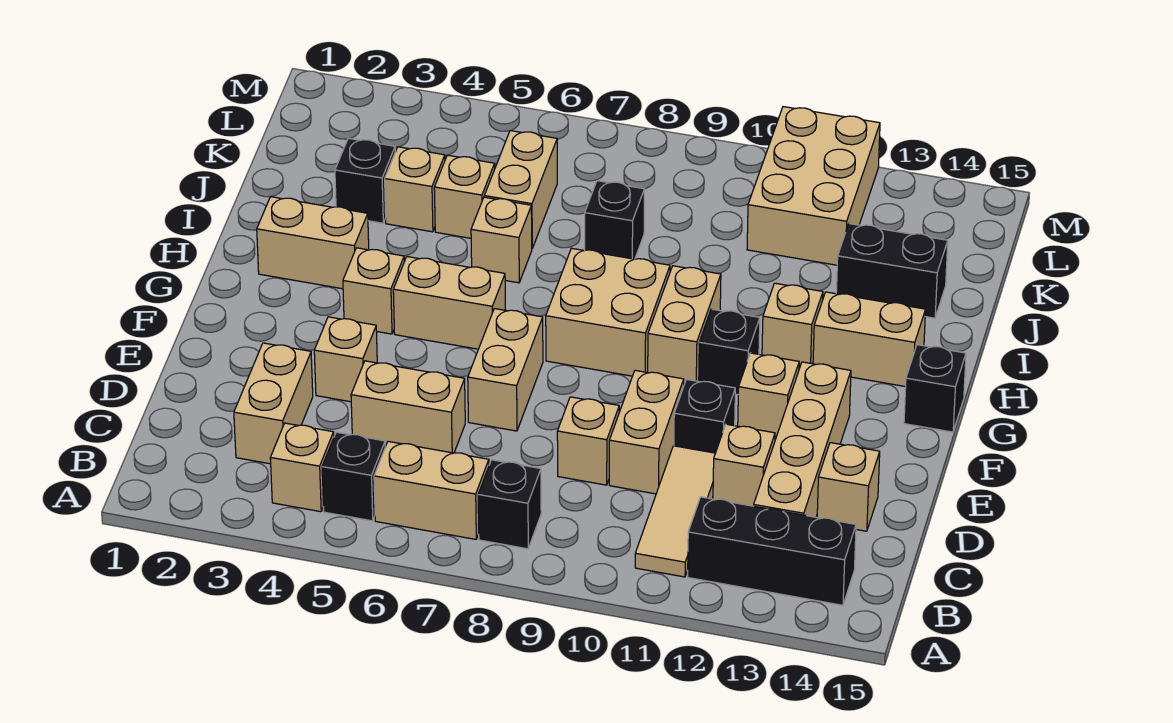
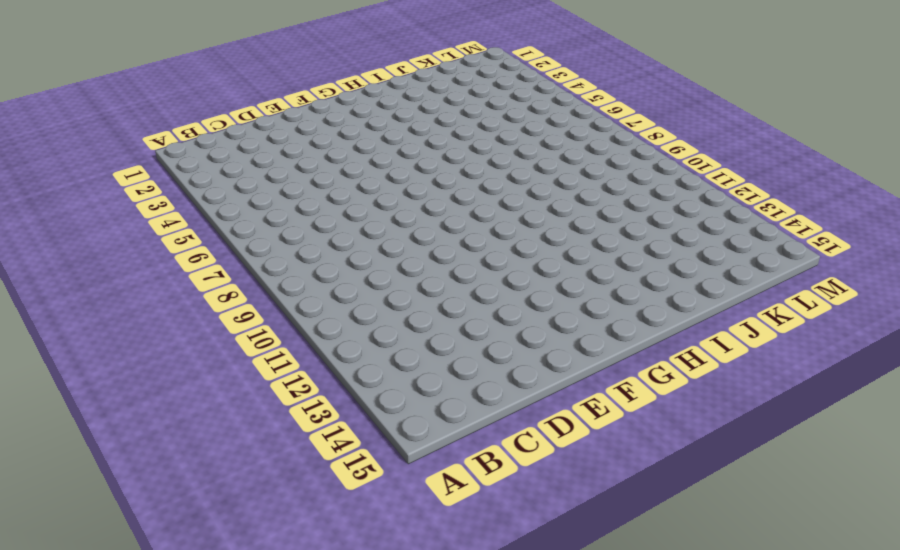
none -> tan 1x1 brick [270,423,334,512]
none -> black 1x1 brick [322,432,385,521]
none -> tan 1x2 brick [374,441,489,539]
none -> black 1x1 brick [478,460,541,549]

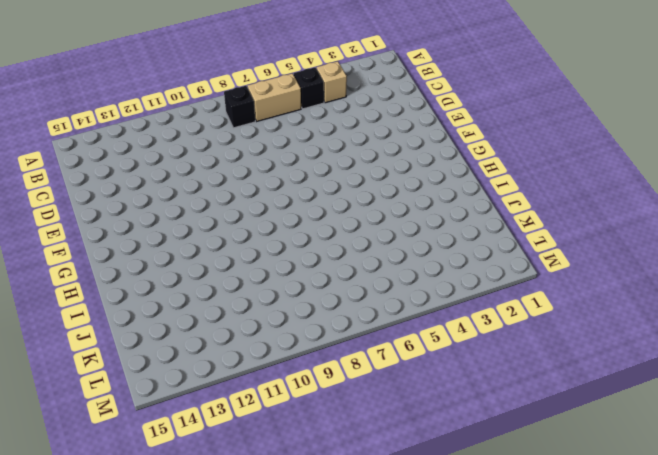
none -> tan 1x3 tile [635,446,715,577]
none -> black 1x3 brick [688,497,856,605]
none -> tan 1x2 brick [234,343,313,464]
none -> tan 1x4 brick [754,362,851,517]

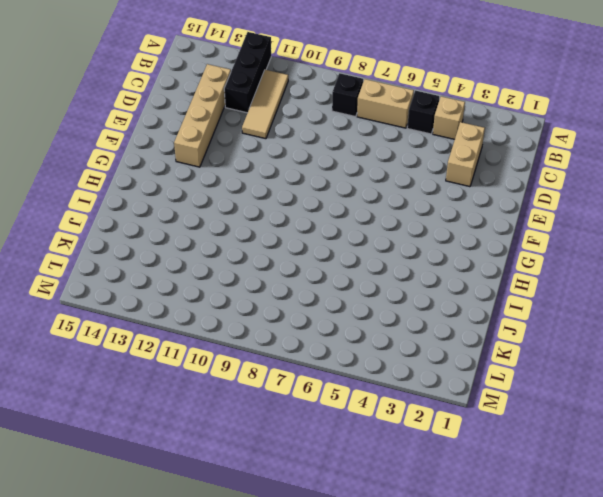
black 1x3 brick [224,32,271,113] -> black 1x3 brick turned to [688,497,856,605]
none -> tan 1x2 brick [351,361,465,453]
none -> tan 1x1 brick [557,397,619,485]
none -> tan 1x2 brick [609,370,684,494]
none -> tan 1x1 brick [713,424,775,506]

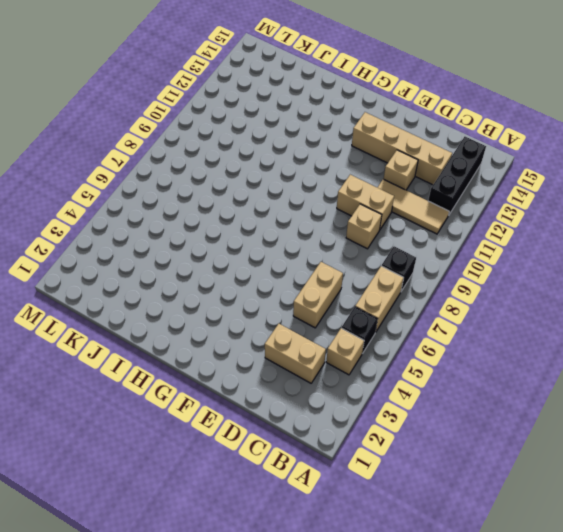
none -> tan 1x1 brick [817,443,880,531]
none -> tan 1x1 brick [314,317,377,402]
none -> tan 1x2 brick [468,309,543,431]
none -> black 1x1 brick [674,379,735,453]

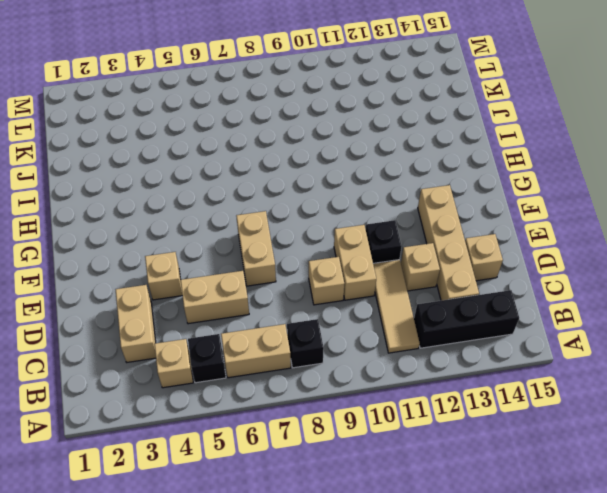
none -> tan 1x1 brick [738,353,799,439]
none -> tan 1x1 brick [343,248,404,334]
none -> tan 1x2 brick [393,257,506,349]
none -> tan 2x2 brick [546,248,670,376]

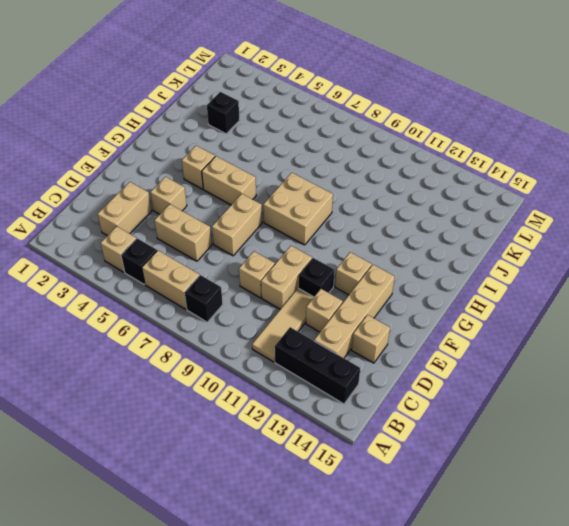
none -> tan 1x2 brick [648,266,721,384]
none -> black 1x1 brick [699,309,760,395]
none -> black 1x1 brick [904,345,966,432]
none -> tan 1x2 brick [257,197,369,289]

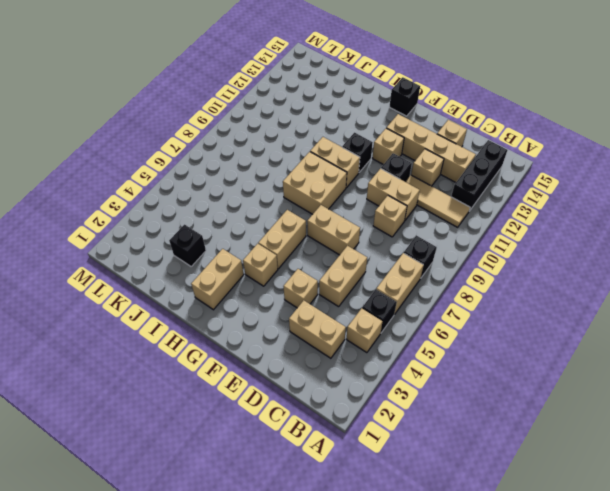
none -> tan 1x1 brick [762,283,823,368]
none -> tan 1x2 brick [813,292,926,387]
none -> tan 1x1 brick [471,197,532,283]
none -> tan 1x1 brick [385,147,445,232]

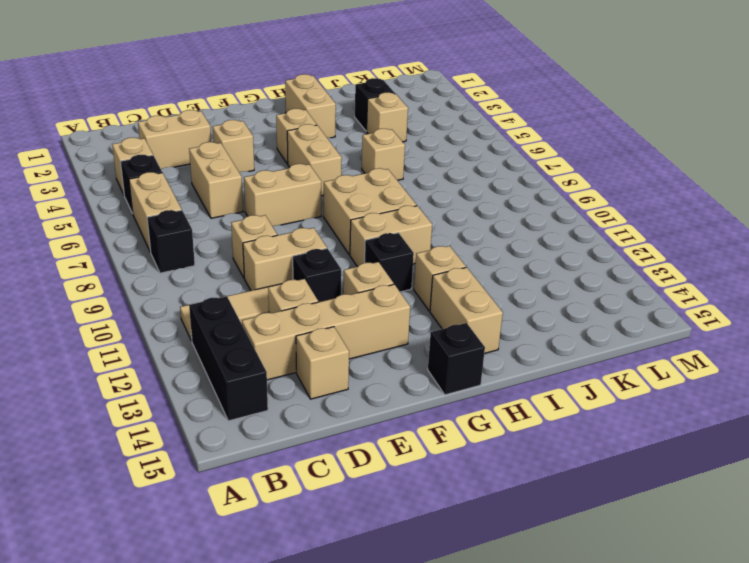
none -> tan 1x1 brick [434,155,495,238]
none -> tan 1x2 brick [484,131,557,248]
none -> black 1x1 brick [585,181,644,259]
none -> black 1x2 brick [836,224,948,318]

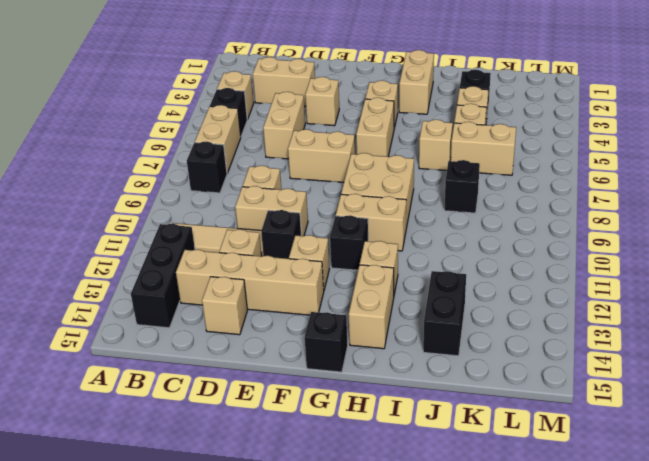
none -> tan 2x3 brick [747,107,880,265]

